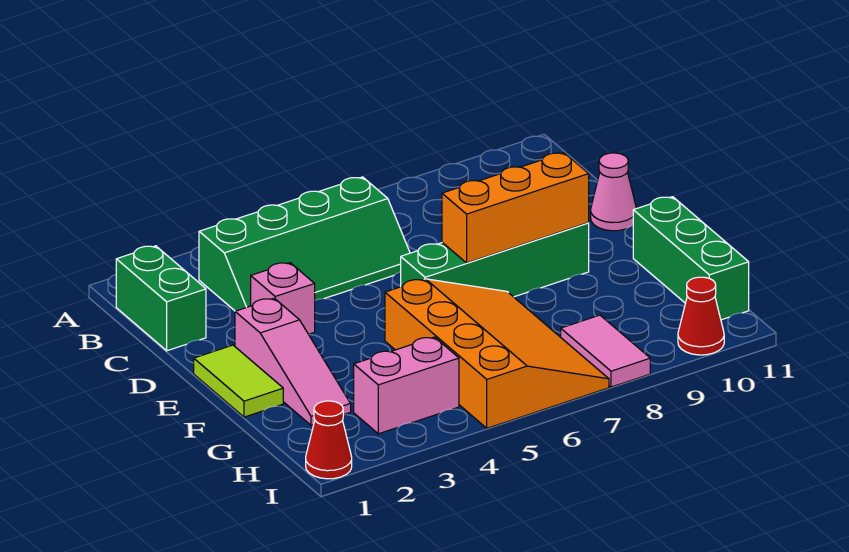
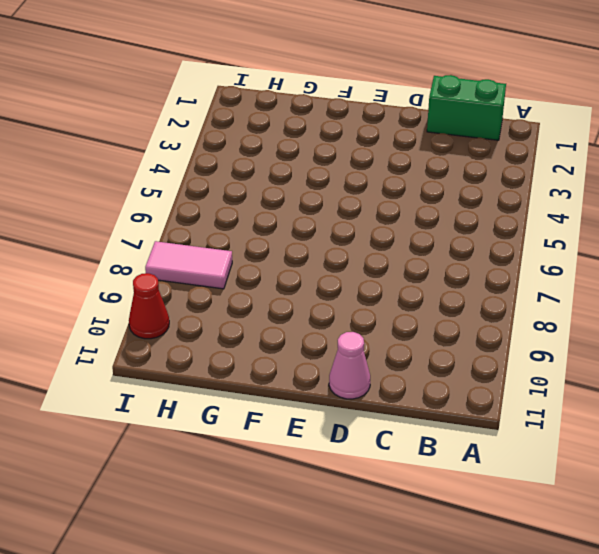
none -> green 2x4 slope [199,177,410,311]
none -> pink 1x1 brick [251,263,315,334]
none -> lime 1x2 tile [194,345,283,417]

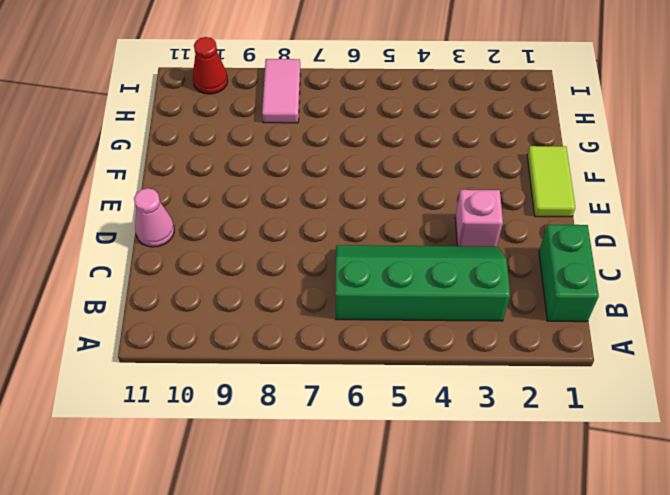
none -> pink 1x3 slope [235,298,351,425]
none -> green 1x4 brick [401,223,589,297]
none -> orange 3x4 slope [385,279,609,428]

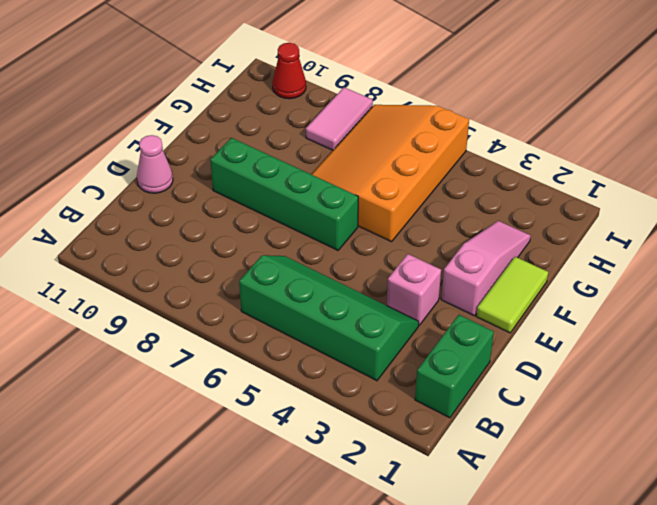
none -> green 1x3 brick [633,197,749,320]
none -> pink 1x2 brick [354,337,459,434]
none -> red 1x1 cone [306,401,352,479]

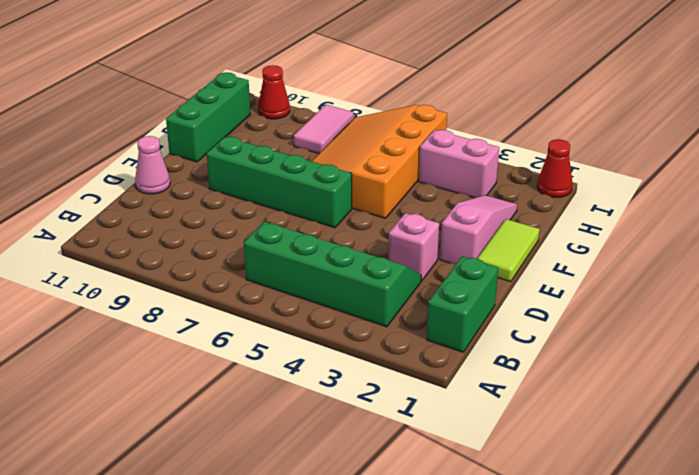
none -> orange 1x3 brick [442,153,589,263]

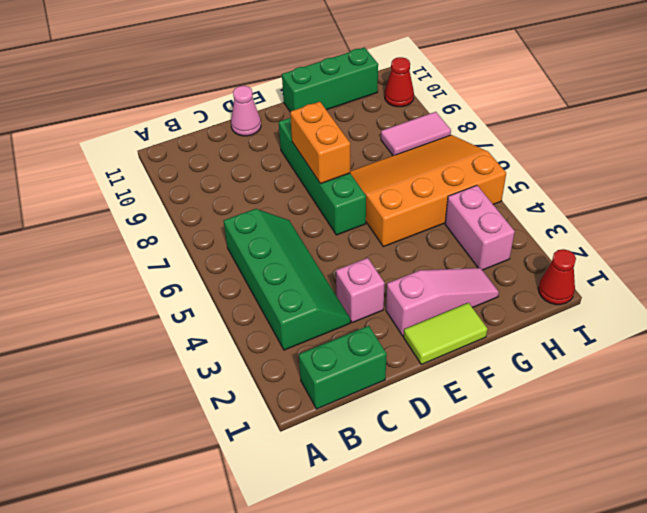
orange 1x2 brick [290,102,350,184] -> orange 1x3 brick [442,153,589,263]

